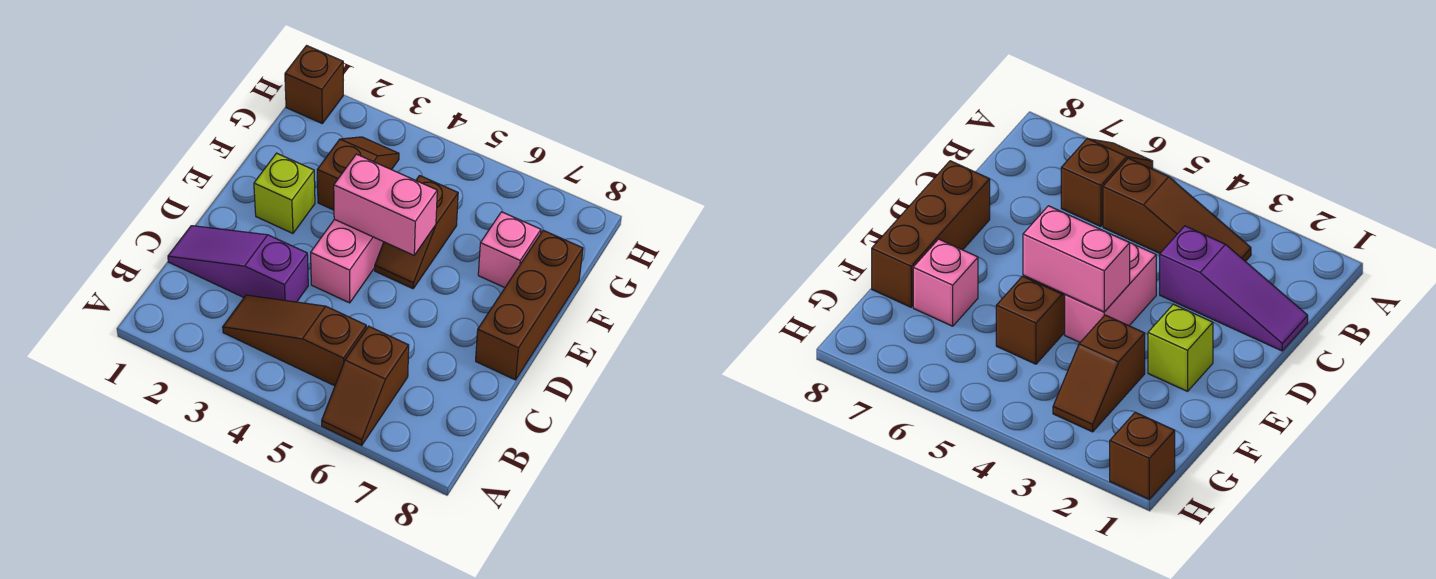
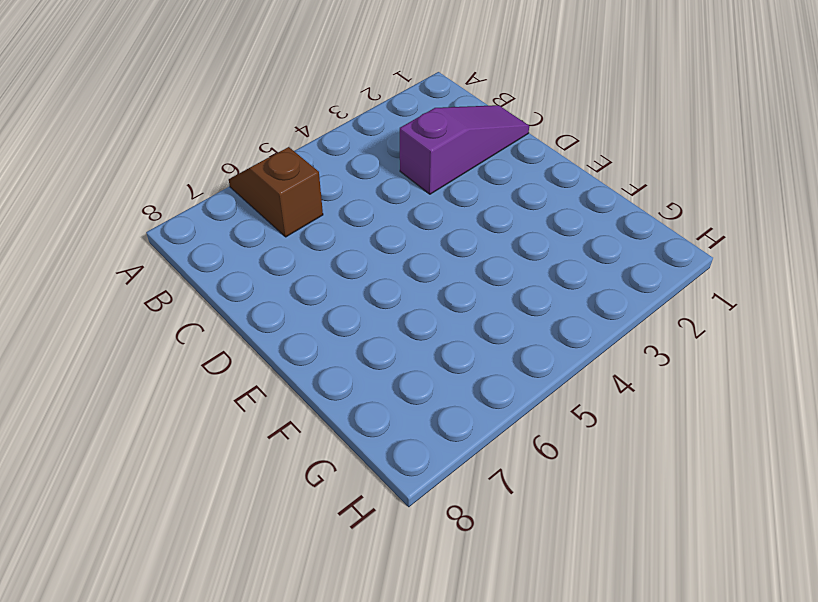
none -> brown 1x3 slope [223,295,366,386]
none -> pink 1x2 brick [311,219,384,303]

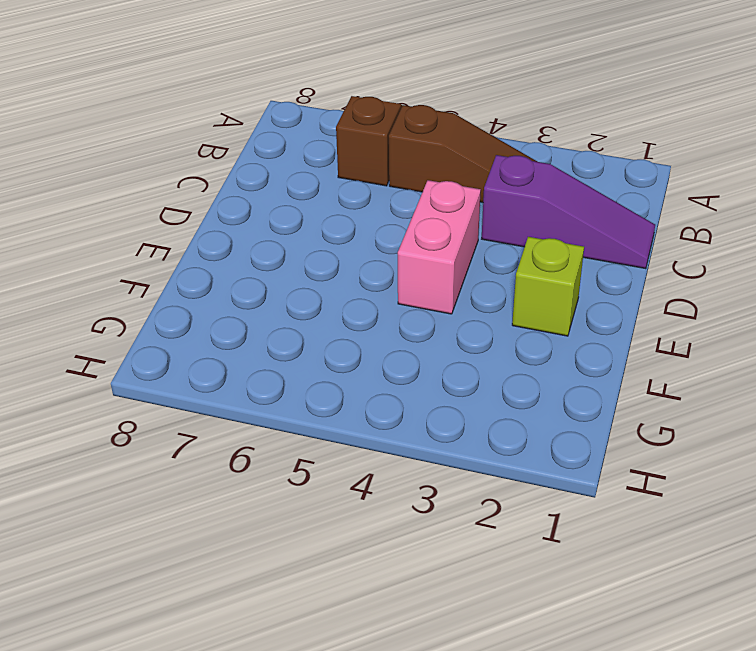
none -> brown 1x3 brick [476,230,583,380]
none -> brown 1x2 slope [375,176,458,289]

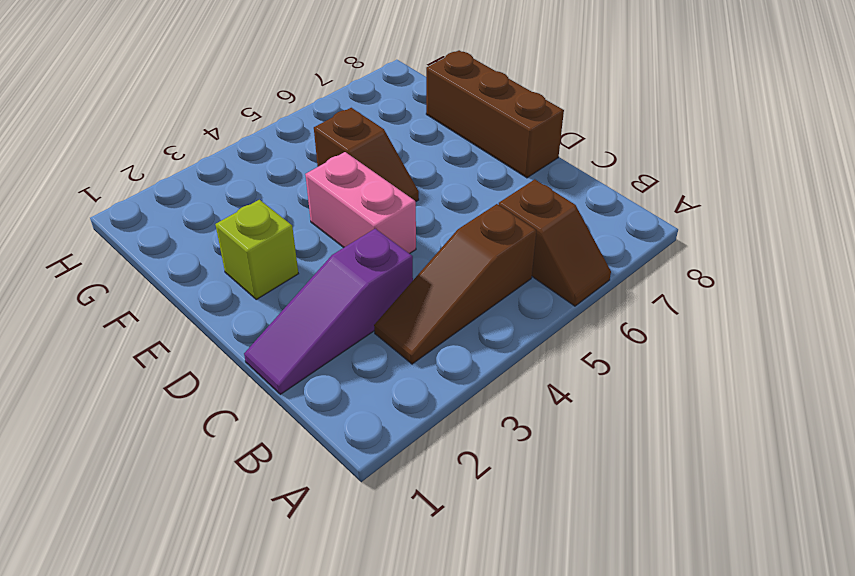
none -> brown 1x2 slope [317,137,399,210]
none -> pink 1x1 brick [478,212,541,288]

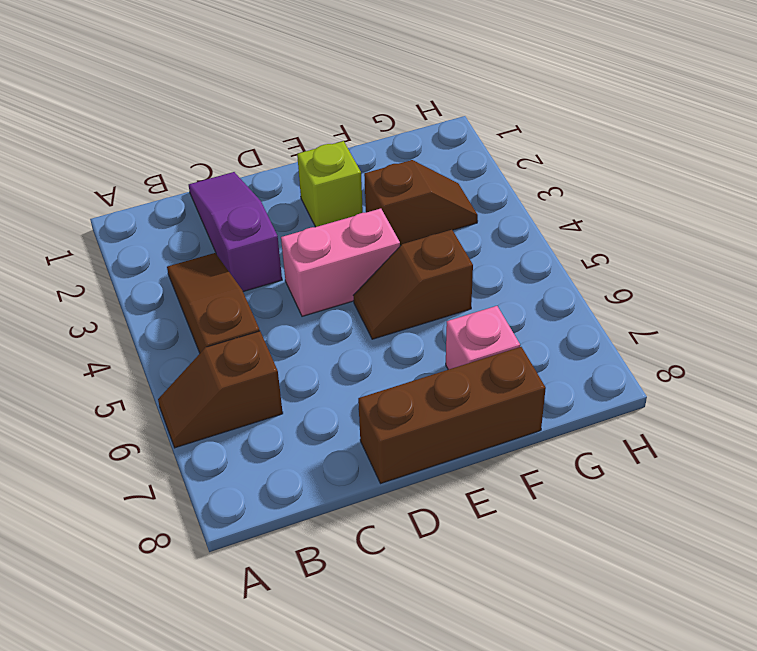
none -> brown 1x1 brick [285,46,343,123]
none -> pink 1x2 brick [334,154,437,255]

